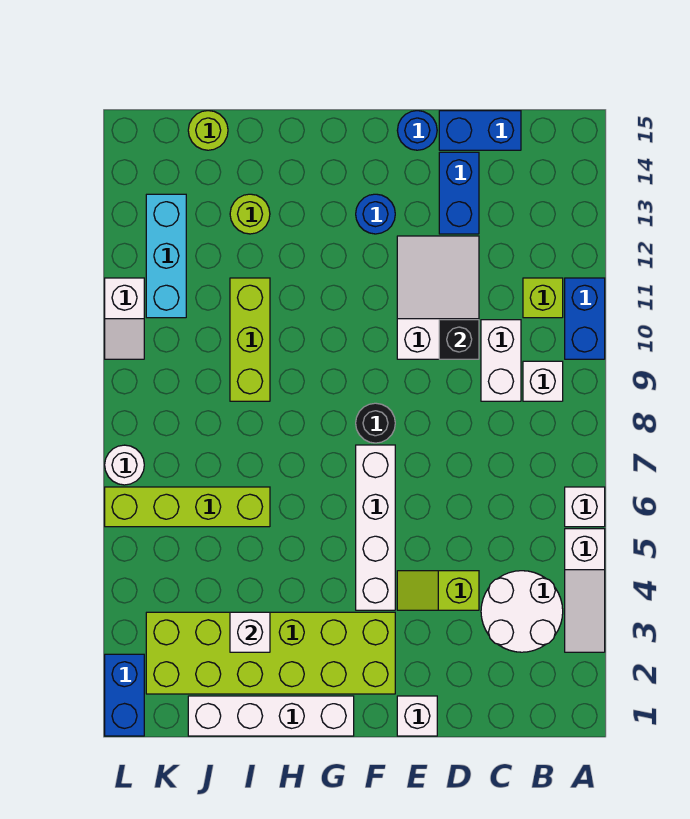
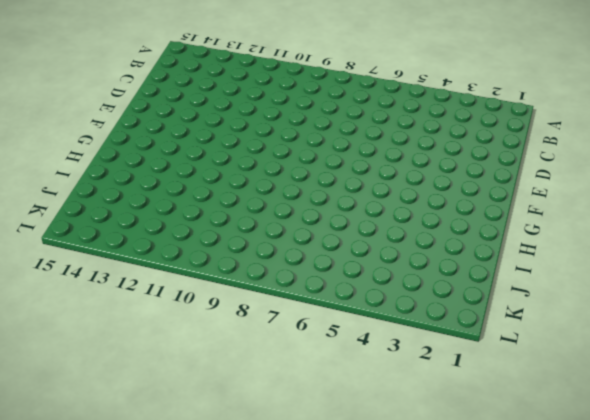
none -> white 1x3 slope [565,529,605,652]
none -> white 1x1 brick [565,487,605,527]
none -> blue 1x2 brick [565,278,605,359]

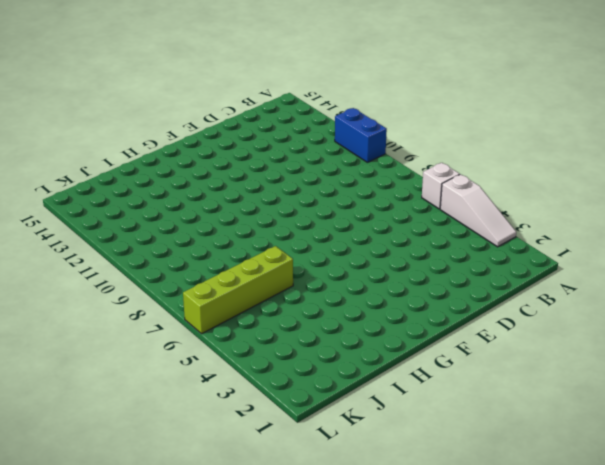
none -> white 2x2 round brick [481,571,563,652]
none -> white 1x1 brick [523,361,563,401]
none -> lime 1x1 brick [523,278,563,318]

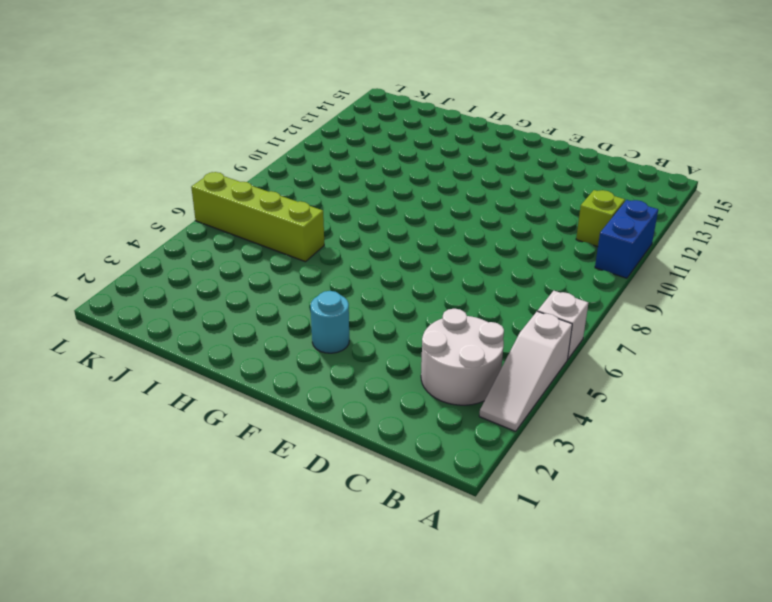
cyan 1x1 round brick [311,291,349,353] -> lime 2x6 brick [146,612,395,694]
none -> white 1x1 brick [523,361,563,401]
none -> white 1x2 brick [481,320,521,401]
none -> blue 1x2 brick [439,111,521,150]

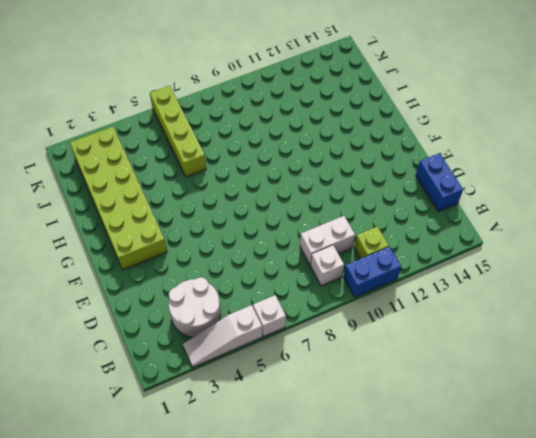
none -> lime 1x2 slope [397,571,479,610]
none -> white 2x3 slope [397,236,479,359]
none -> blue 1x2 brick [439,152,479,234]

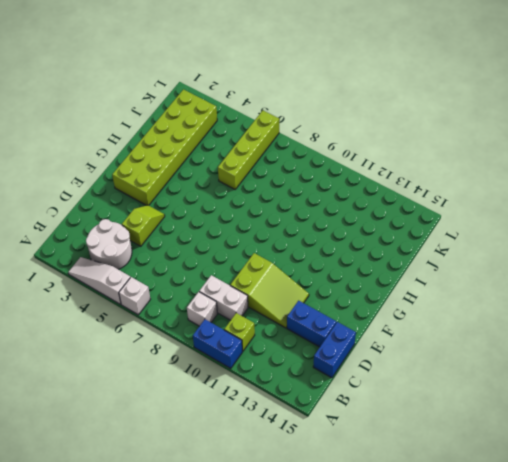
lime 2x3 slope [230,253,309,328] -> white 2x3 slope [397,236,479,359]
none -> white 1x1 brick [397,696,437,736]
none -> blue 1x1 round brick [397,111,437,150]
none -> white 1x4 brick [356,445,395,610]

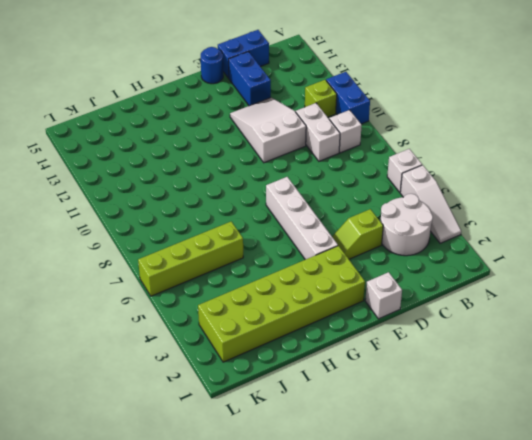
none -> black 1x1 round brick [356,403,395,443]
none -> blue 1x1 round brick [356,194,395,234]
none -> white 1x4 brick [188,696,354,736]

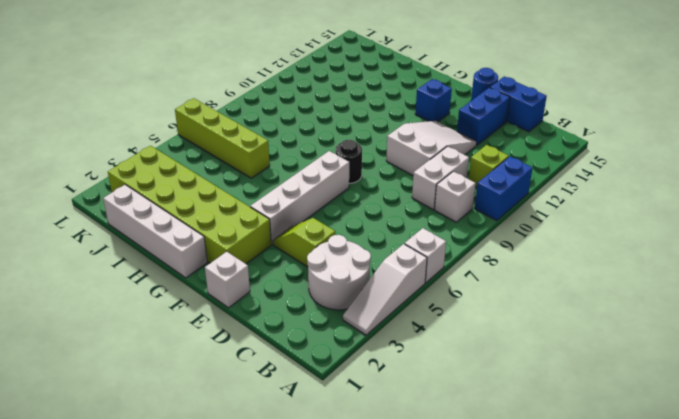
blue 1x1 brick [415,79,452,122] -> blue 1x1 round brick [356,194,395,234]
none -> lime 1x3 brick [230,278,270,401]
none -> lime 1x1 round brick [230,194,270,234]
none -> lime 1x1 round brick [188,111,228,150]

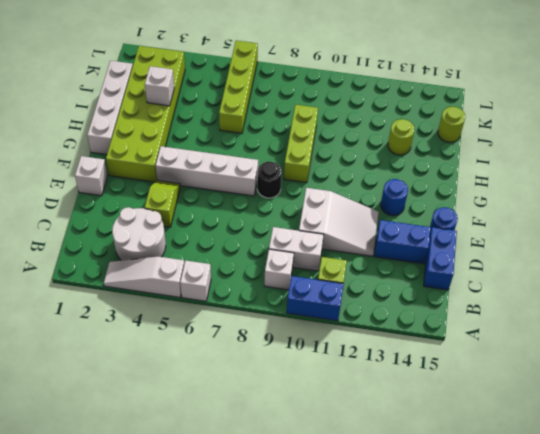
lime 1x3 brick [284,105,318,183] -> lime 1x3 brick turned to [230,278,270,401]
none -> cyan 1x3 brick [146,194,186,318]
none -> blue 1x2 brick [105,654,144,736]
none -> white 1x1 round brick [105,445,144,485]

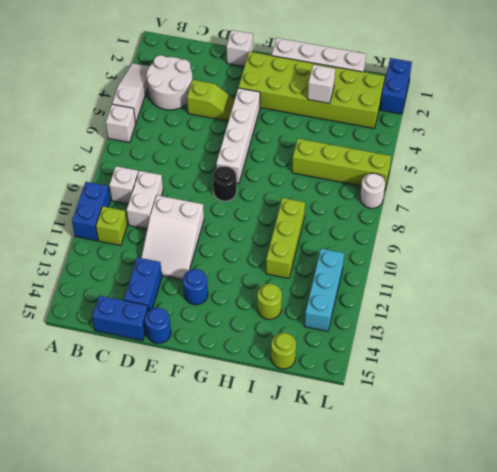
none -> white 1x2 slope [105,278,144,359]
none -> black 1x1 brick [439,320,479,359]

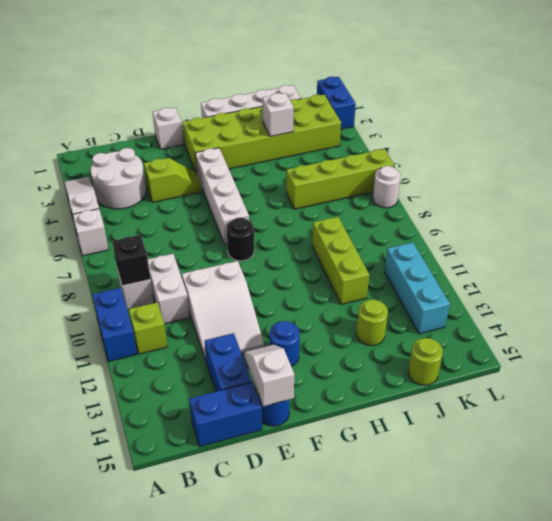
black 1x1 brick [112,235,150,286] -> black 1x1 brick moved to [439,320,479,359]
white 1x2 slope [244,345,294,406] -> white 1x2 slope moved to [105,278,144,359]

